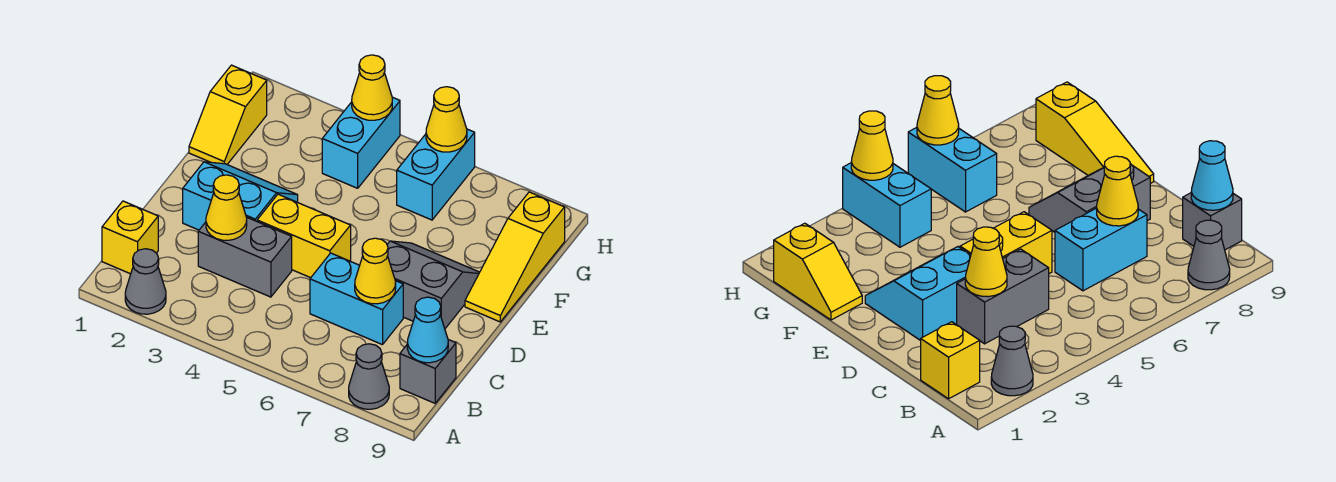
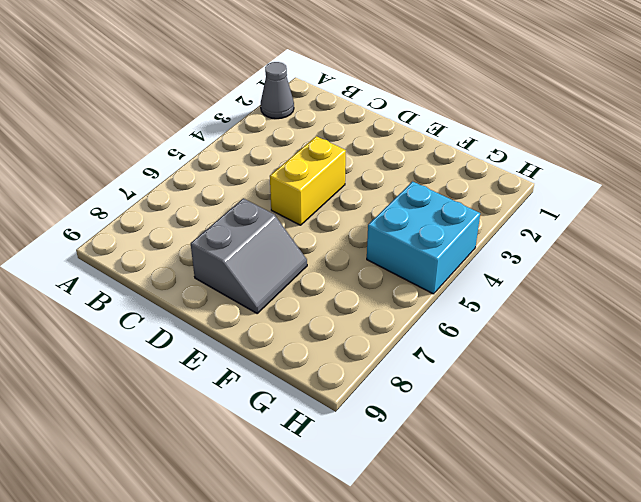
cyan 2x2 brick [367,181,480,294] -> cyan 1x2 brick [322,97,400,188]
none -> grey 1x1 cone [349,344,389,409]
none -> yellow 1x1 brick [102,201,158,274]
none -> grey 1x1 brick [400,340,456,403]

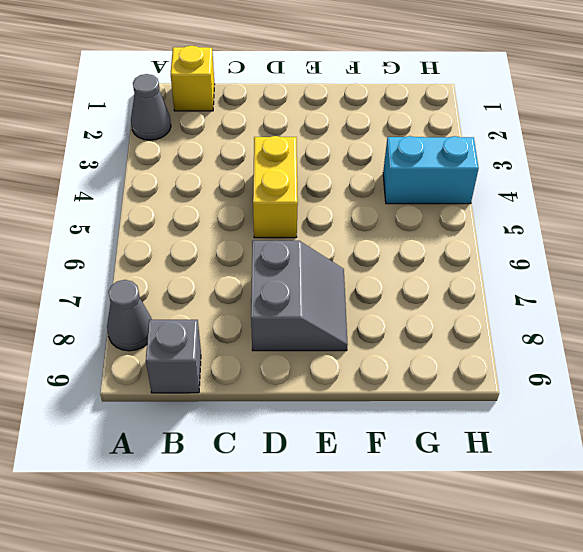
none -> grey 1x2 brick [198,218,292,297]
none -> cyan 1x2 brick [310,253,403,345]
none -> cyan 2x2 slope [183,162,298,230]

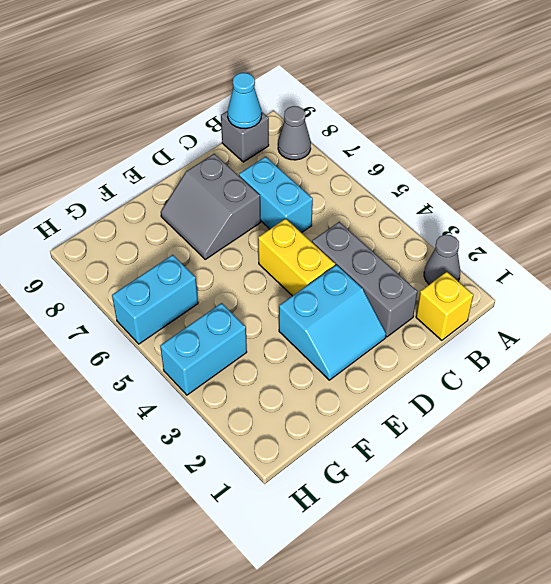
grey 1x3 brick [312,222,417,337] -> grey 1x2 brick [198,218,292,297]
cyan 2x2 slope [279,265,386,380] -> cyan 2x2 slope turned to [183,162,298,230]
none -> yellow 1x3 slope [465,192,565,322]
none -> yellow 1x2 slope [189,65,267,164]
none -> yellow 1x1 cone [206,175,247,240]

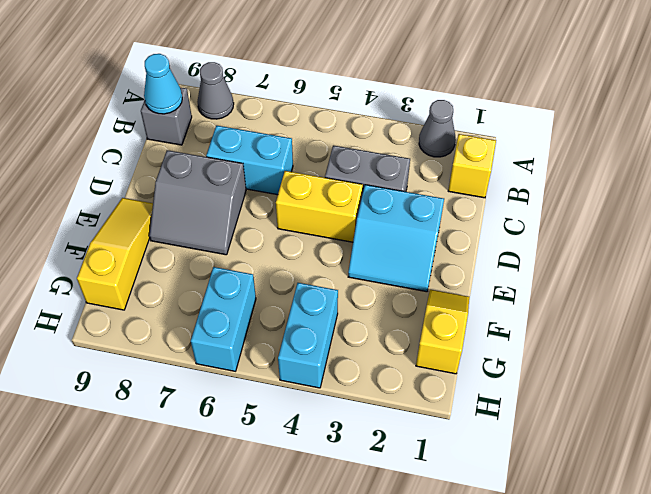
none -> yellow 1x1 cone [206,175,247,240]
none -> yellow 1x1 cone [355,238,396,304]
none -> yellow 1x1 cone [352,55,392,120]

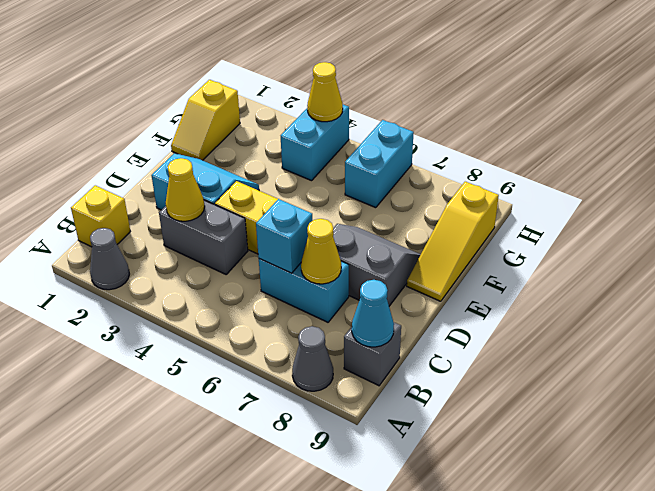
cyan 1x1 brick [256,199,313,273] -> none
none -> yellow 1x1 cone [426,87,467,152]

